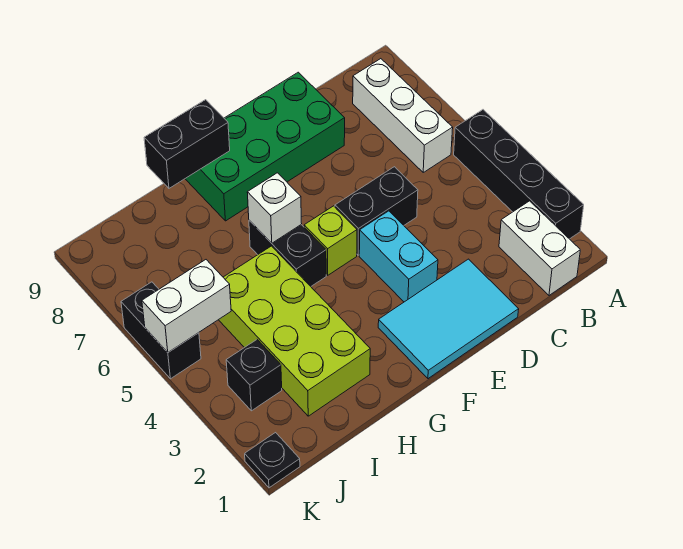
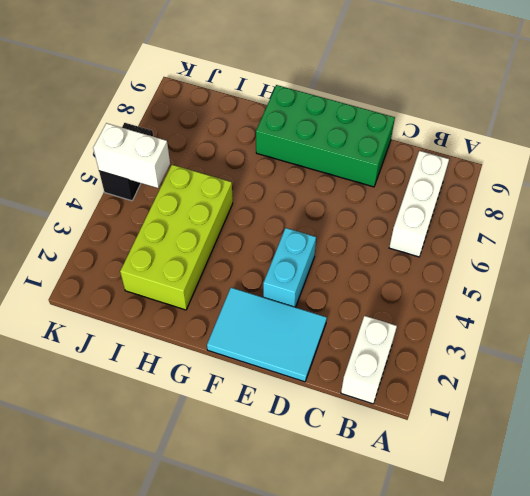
none -> black 1x4 brick [454,110,584,239]
none -> black 1x2 brick [335,167,418,255]
none -> lime 1x1 brick [304,206,357,275]

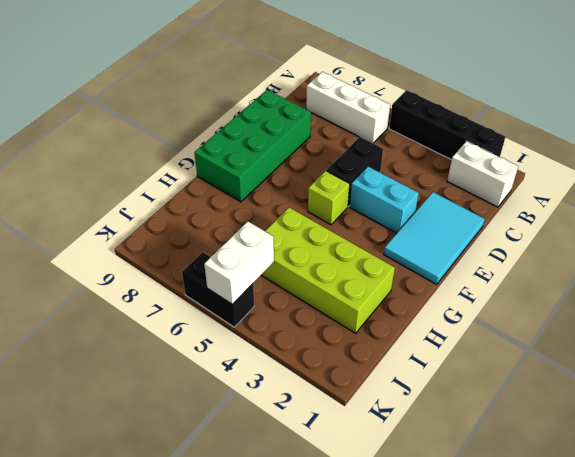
none -> black 1x2 brick [249,220,326,286]
none -> black 1x1 brick [226,340,282,411]
none -> black 1x1 plate [245,433,300,488]

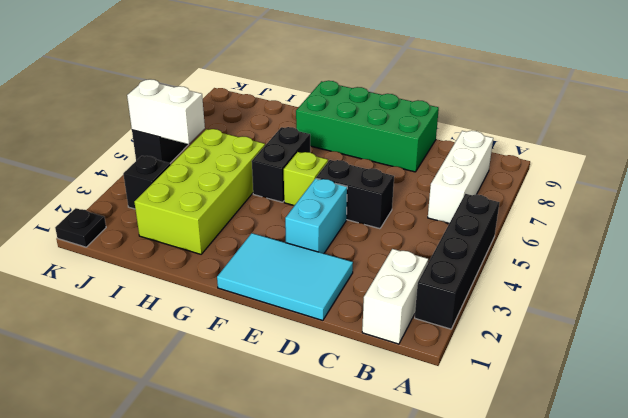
none -> white 1x1 brick [247,173,302,243]
none -> black 1x2 brick [144,100,230,188]

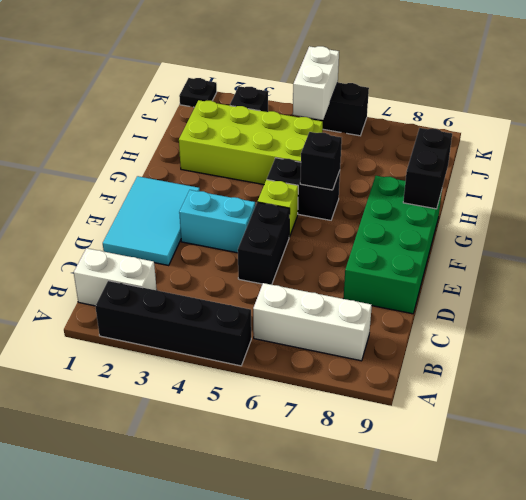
black 1x1 brick [300,132,342,190] -> white 1x1 brick [247,173,302,243]

